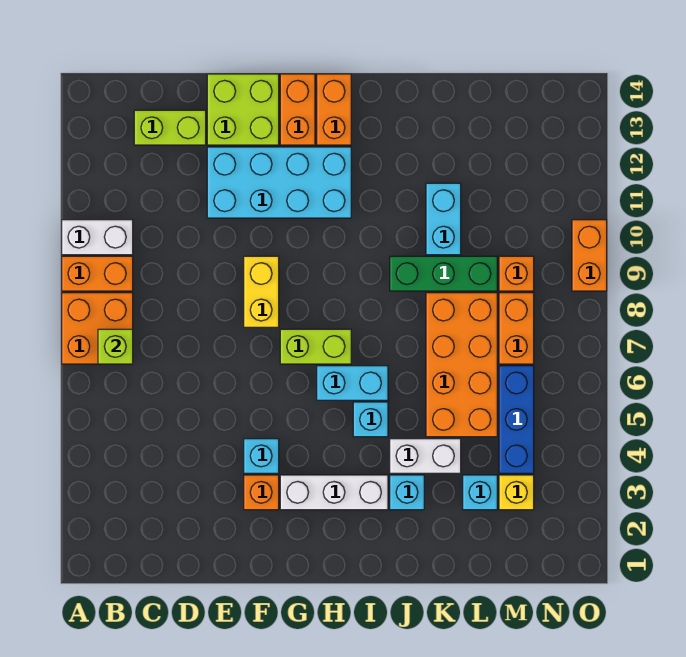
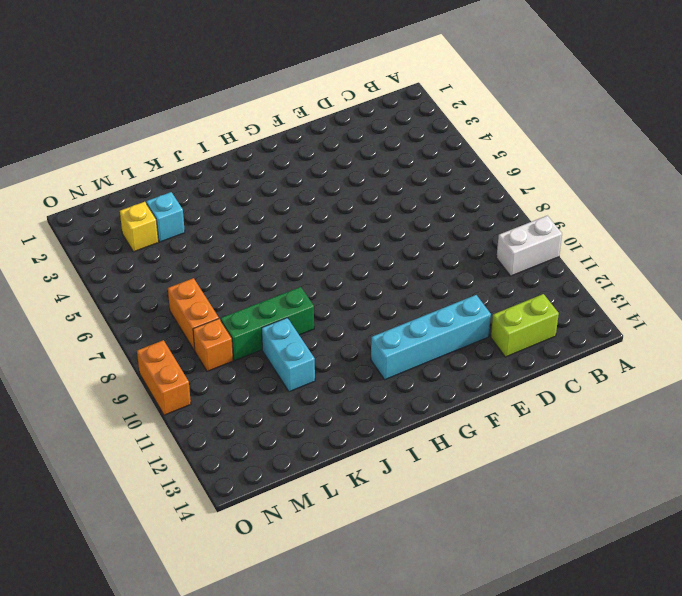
cyan 1x4 brick [371,295,491,380] -> cyan 2x4 brick [207,147,351,218]
none -> orange 2x2 brick [62,293,133,364]
none -> orange 1x2 brick [62,256,133,291]
none -> lime 2x2 brick [207,74,279,145]

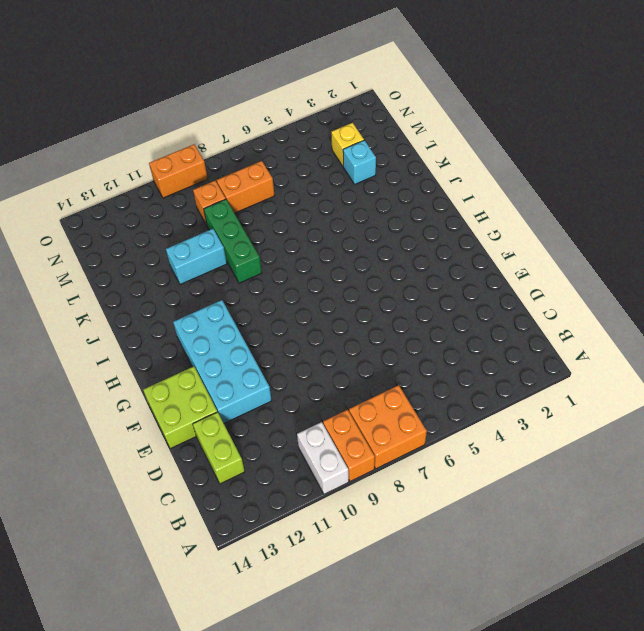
none -> orange 1x1 brick [244,475,279,510]
none -> cyan 1x1 brick [244,439,279,473]
none -> yellow 1x2 brick [244,256,279,327]

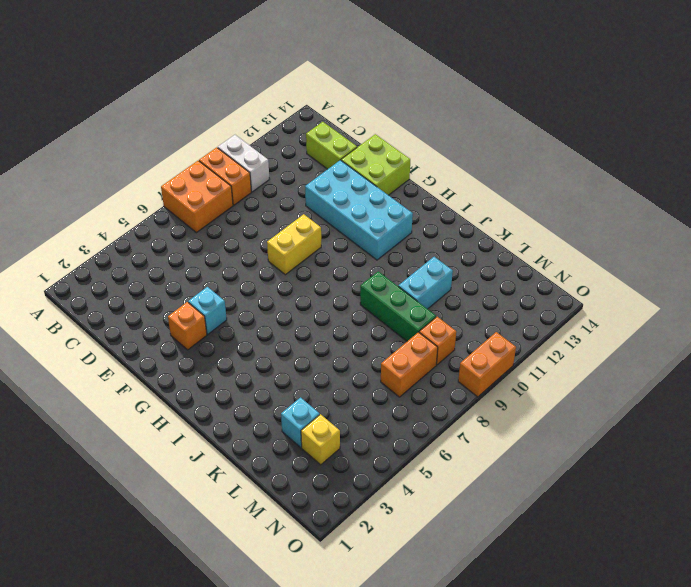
none -> white 1x3 brick [280,475,388,510]
none -> lime 1x2 brick [280,329,351,364]
none -> orange 1x2 brick [280,74,315,145]

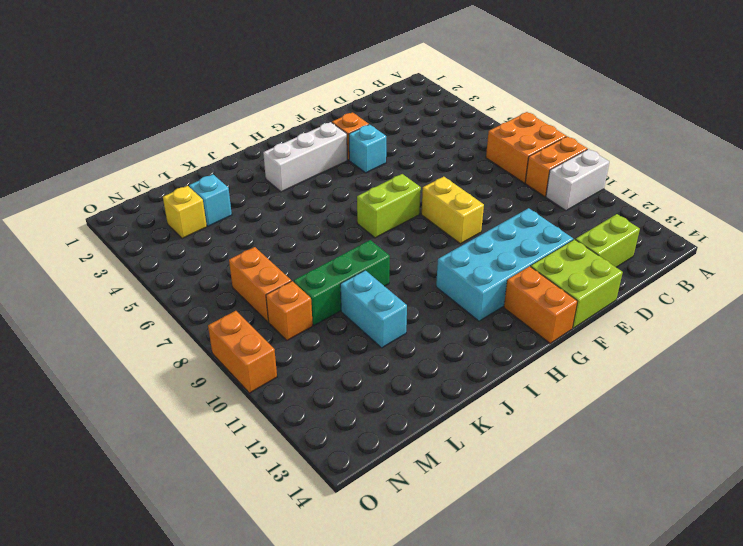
none -> cyan 1x2 brick [317,366,388,400]
none -> orange 1x2 brick [317,74,351,145]
none -> cyan 1x1 brick [353,402,388,437]

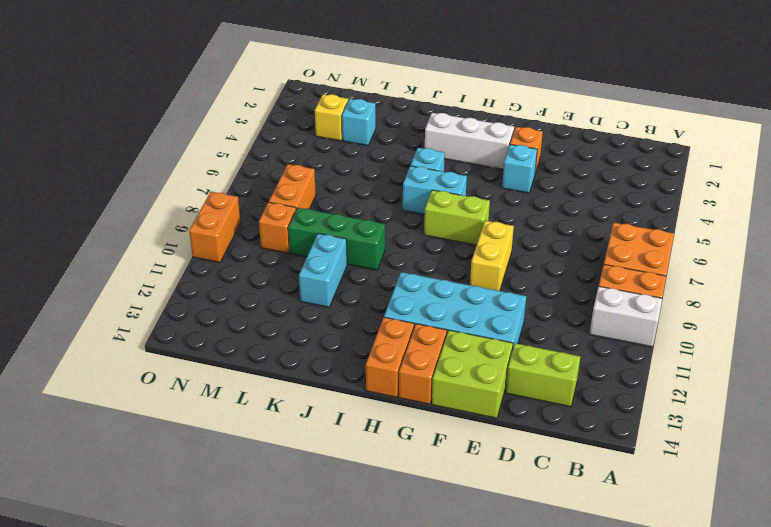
none -> cyan 1x1 brick [390,475,424,510]
none -> white 1x2 brick [390,439,461,473]
none -> orange 2x4 brick [426,293,497,437]

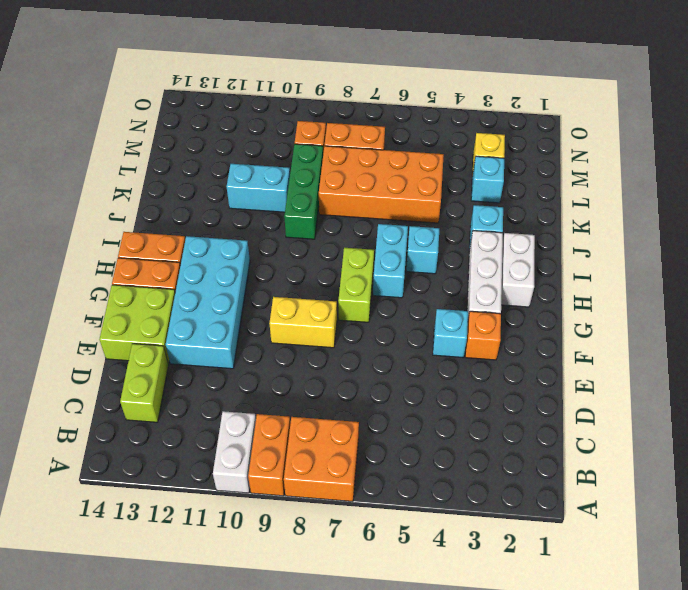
white 1x2 brick [501,233,535,307] -> white 1x2 brick moved to [390,439,461,473]
none -> blue 1x3 brick [499,366,534,473]
none -> orange 1x2 brick [572,220,607,291]
none -> lime 1x1 brick [98,329,133,364]

